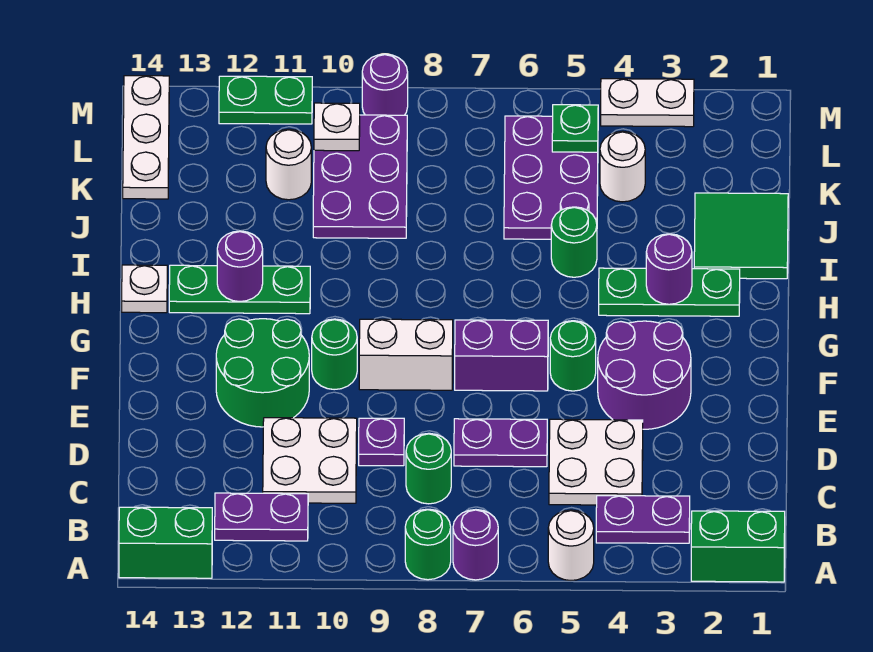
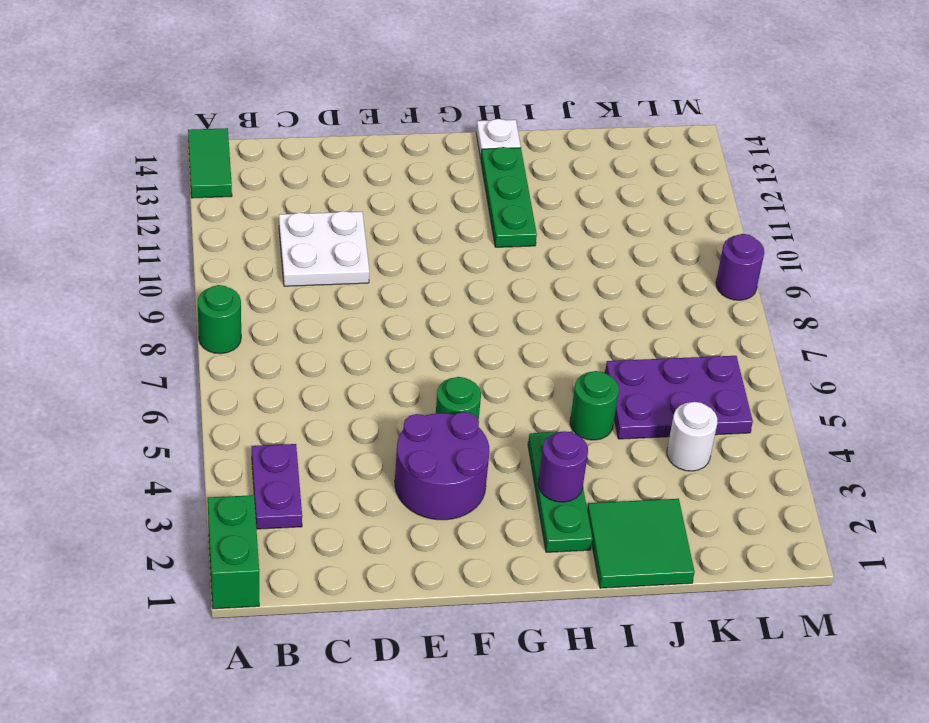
green 1x2 tile [188,128,232,198] -> green 1x2 brick [119,507,212,578]
none -> white 1x1 round brick [548,510,594,581]
none -> purple 1x1 round brick [453,510,498,580]
none -> purple 1x2 plate [215,493,308,541]
none -> white 2x2 plate [549,419,643,505]

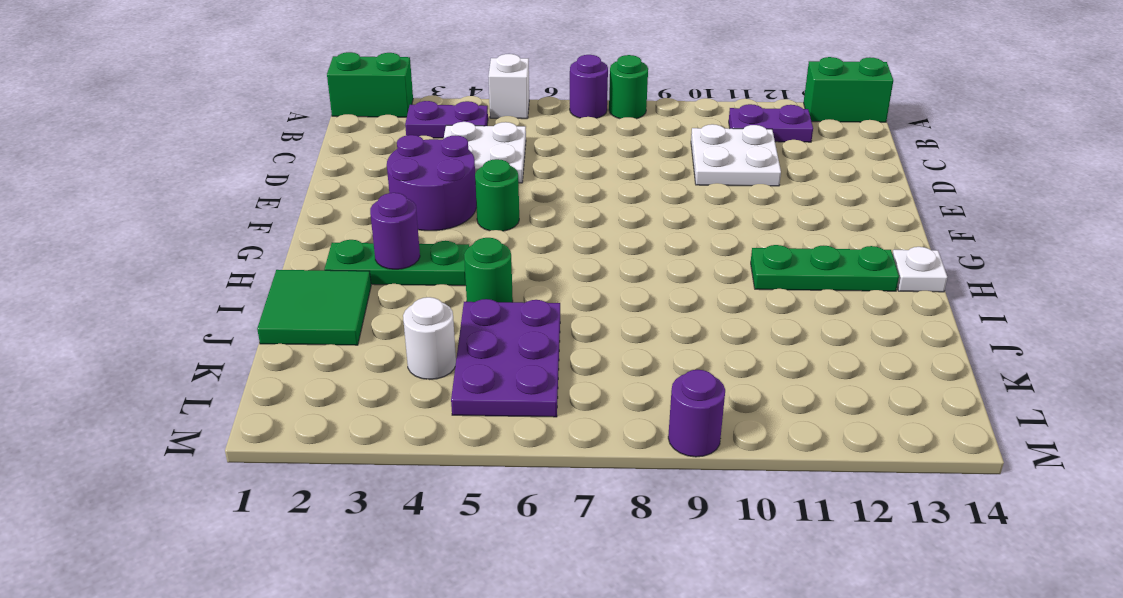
white 1x1 brick [488,54,529,119] -> white 1x1 round brick [548,510,594,581]
none -> green 1x1 round brick [406,433,451,504]
none -> purple 1x2 plate [454,419,547,467]
none -> purple 1x1 plate [359,418,404,466]
none -> green 2x2 round brick [216,319,309,427]

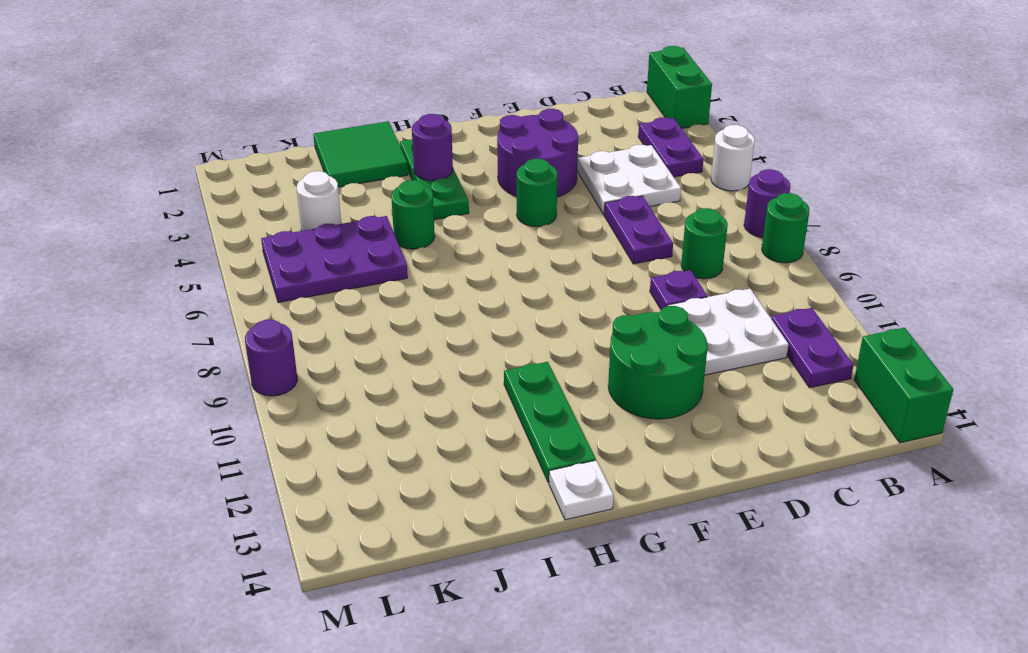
none -> purple 1x2 brick [455,320,548,391]
none -> white 1x2 brick [359,319,453,390]
none -> green 1x1 round brick [312,319,357,390]
none -> purple 2x3 plate [313,115,407,238]

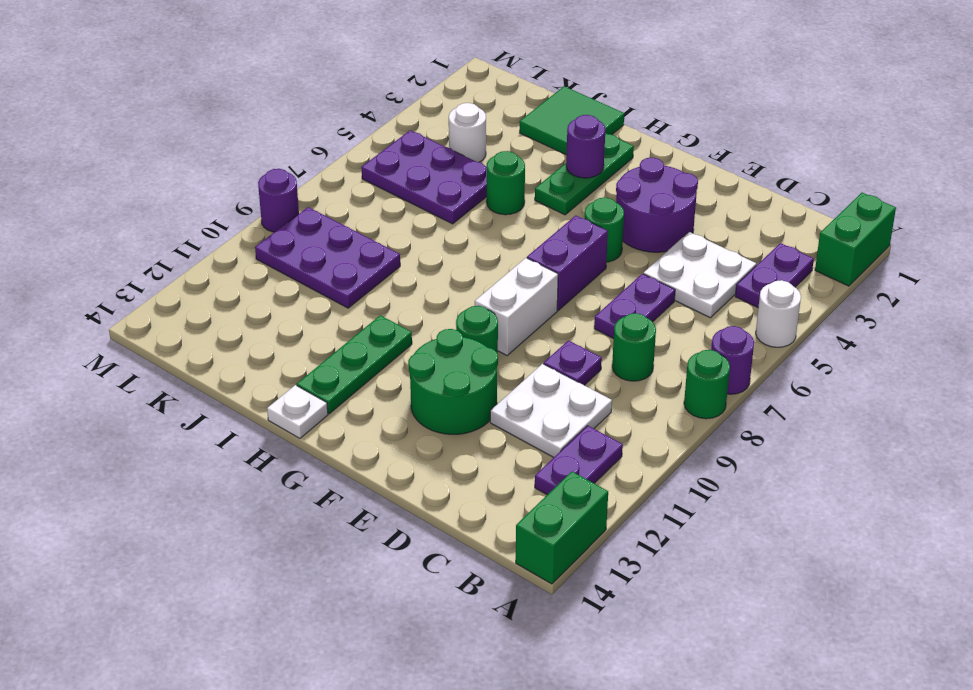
none -> white 1x1 round brick [266,129,311,200]
none -> white 1x3 plate [123,76,169,199]
none -> white 1x2 plate [601,79,694,127]
none -> green 1x2 plate [219,76,312,124]

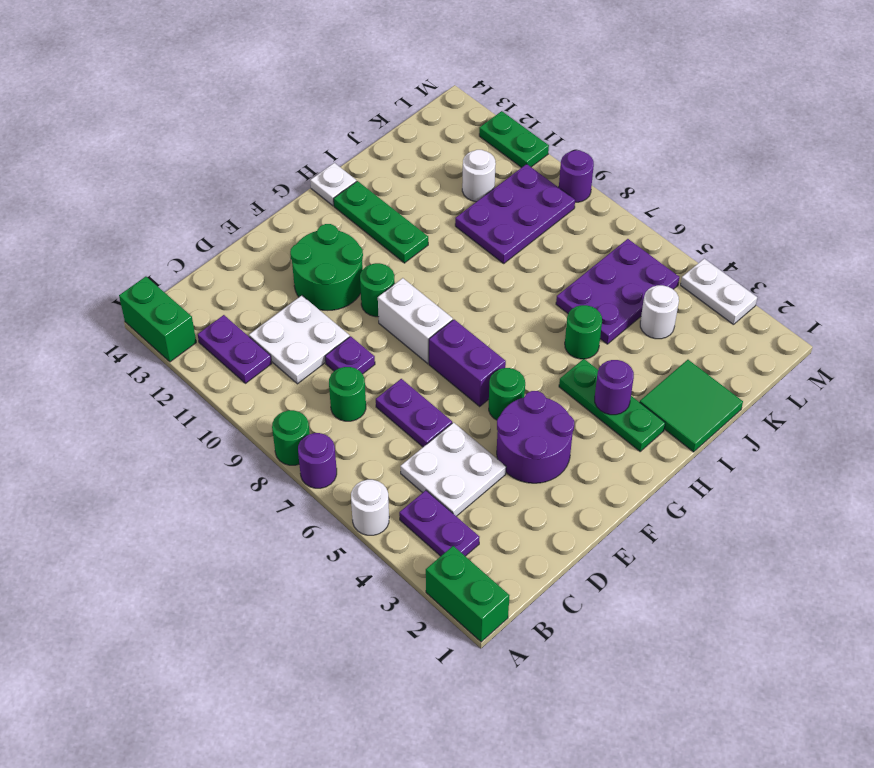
none -> white 1x3 plate [123,76,169,199]
none -> purple 1x1 round brick [217,231,263,302]
none -> green 1x1 plate [552,105,598,152]
none -> white 1x1 plate [314,103,360,151]

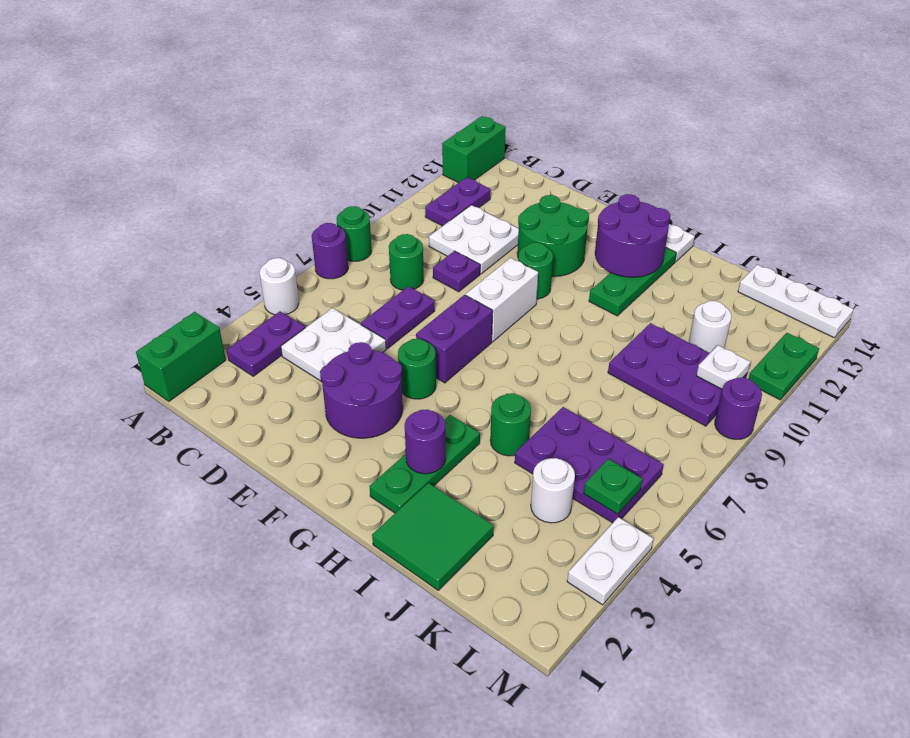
purple 2x2 round brick [595,194,670,277] -> purple 1x1 round brick [217,231,263,302]

